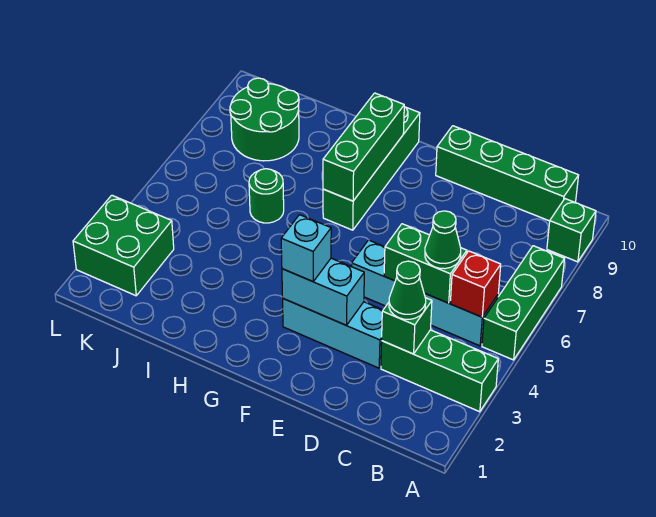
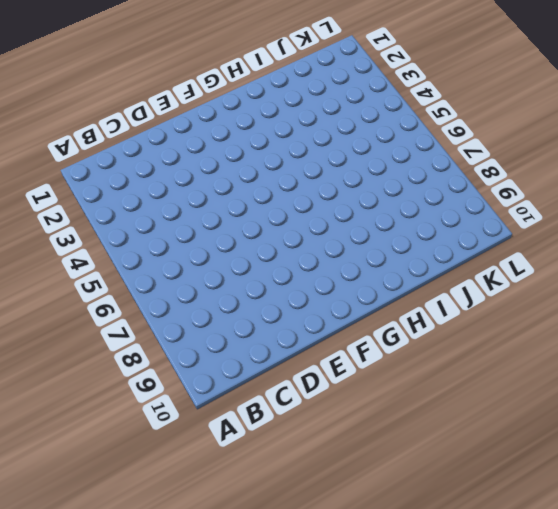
none -> green 1x3 brick [381,330,498,412]
none -> green 1x3 brick [482,246,564,360]
none -> green 1x1 brick [547,199,596,262]

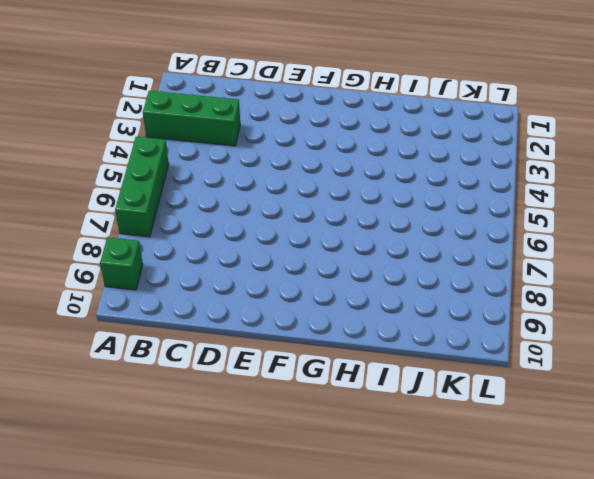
none -> cyan 1x4 brick [352,240,498,346]
none -> green 1x4 brick [436,126,579,221]
none -> cyan 1x3 brick [283,299,383,368]

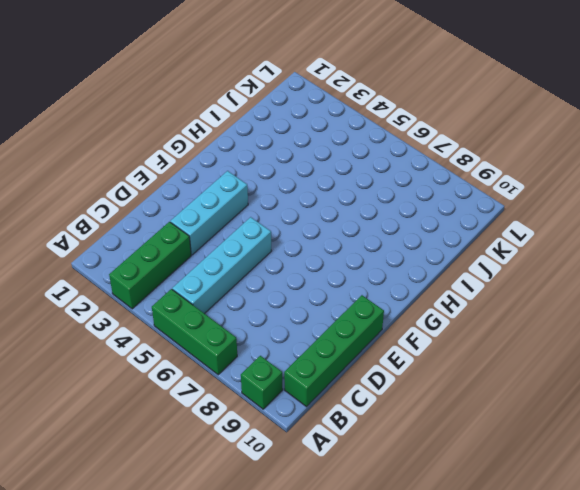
none -> green 1x4 brick [323,107,420,230]
none -> green 1x1 round brick [249,169,284,223]
none -> green 2x2 round brick [230,78,299,161]

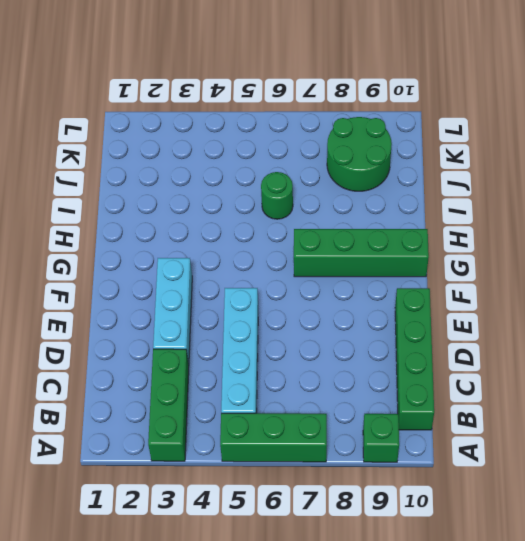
none -> green 2x2 brick [73,195,174,296]
none -> red 1x1 brick [450,251,501,317]
none -> green 1x1 brick [382,298,432,354]

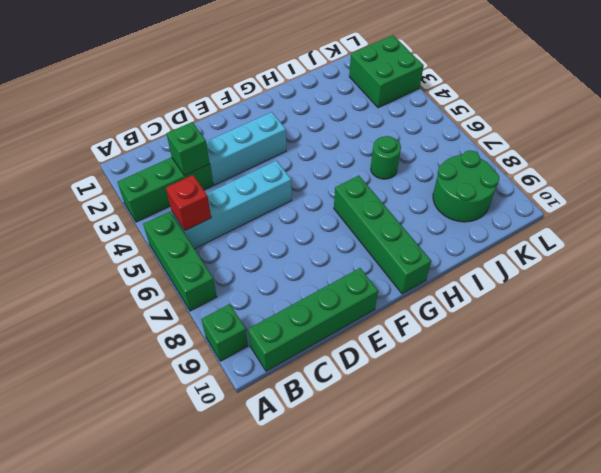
none -> green 1x2 brick [384,224,467,303]
none -> cyan 1x2 brick [282,258,364,325]
none -> green 1x3 brick [323,93,404,201]

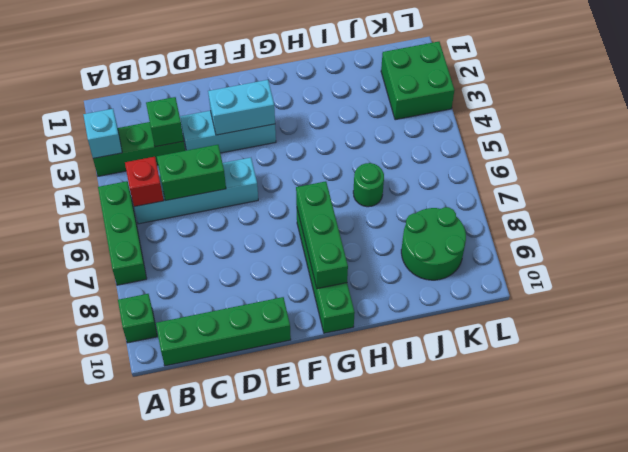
cyan 1x1 brick [83,109,122,158] -> cyan 1x1 brick moved to [281,215,331,281]
none -> green 1x1 cone [389,261,426,319]
none -> green 1x1 cone [425,211,461,269]

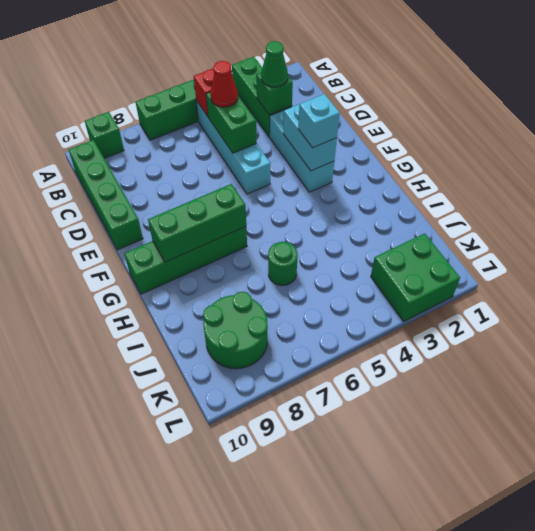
red 1x1 cone [210,61,238,107] -> green 1x1 cone [425,211,461,269]

